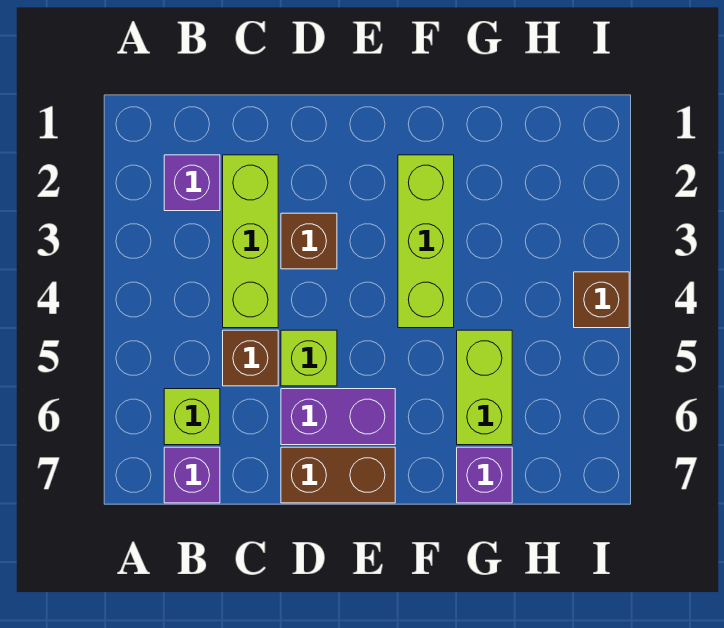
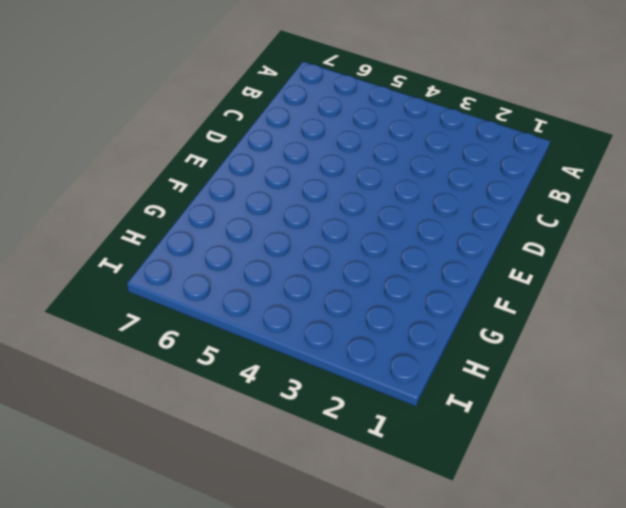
none -> purple 1x1 brick [164,155,220,211]
none -> lime 1x1 brick [164,389,220,445]
none -> purple 1x1 brick [164,447,220,503]

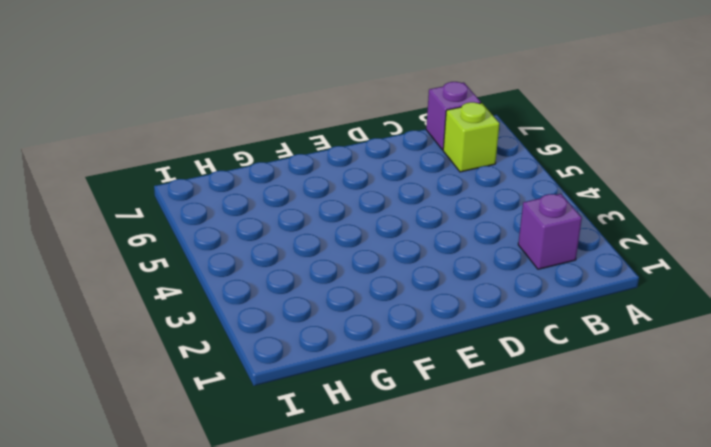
none -> lime 1x3 brick [223,155,278,328]
none -> brown 1x1 brick [223,330,278,386]
none -> brown 1x1 brick [281,213,337,269]

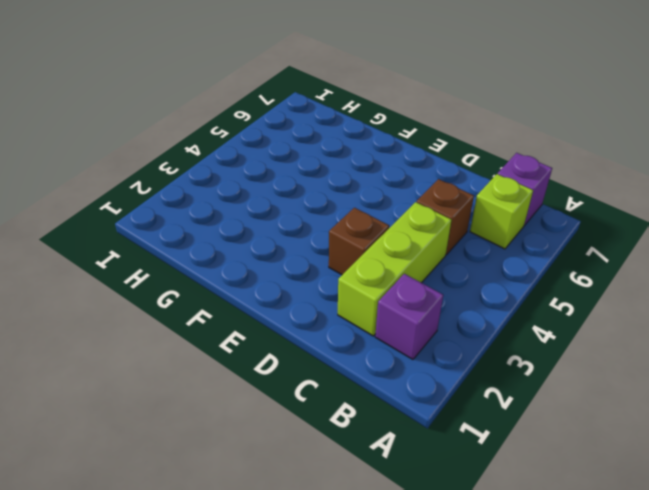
none -> lime 1x1 brick [281,330,337,386]
none -> purple 1x2 brick [281,389,395,445]
none -> brown 1x2 brick [281,447,395,503]

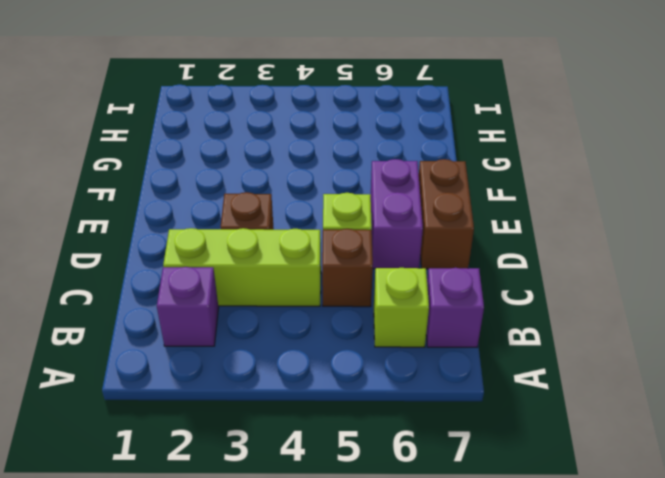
none -> lime 1x3 brick [398,155,454,328]
none -> lime 1x2 brick [457,330,512,445]
none -> purple 1x1 brick [457,447,512,503]

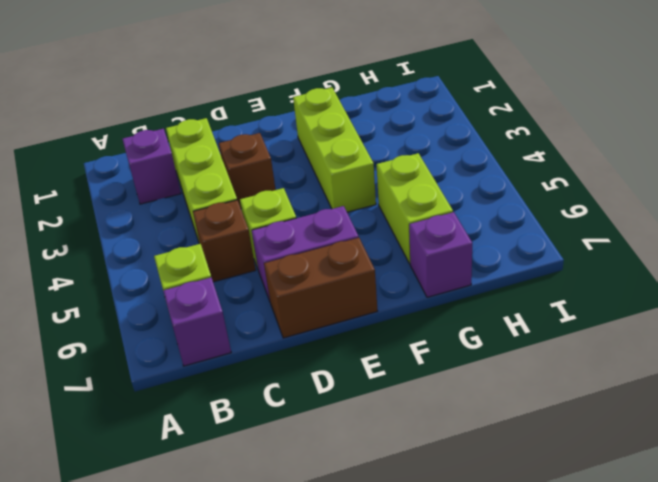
none -> brown 1x1 brick [574,272,629,328]

